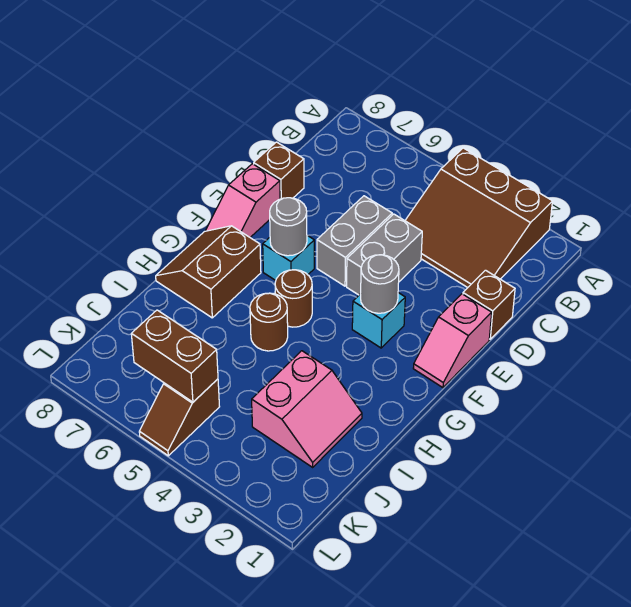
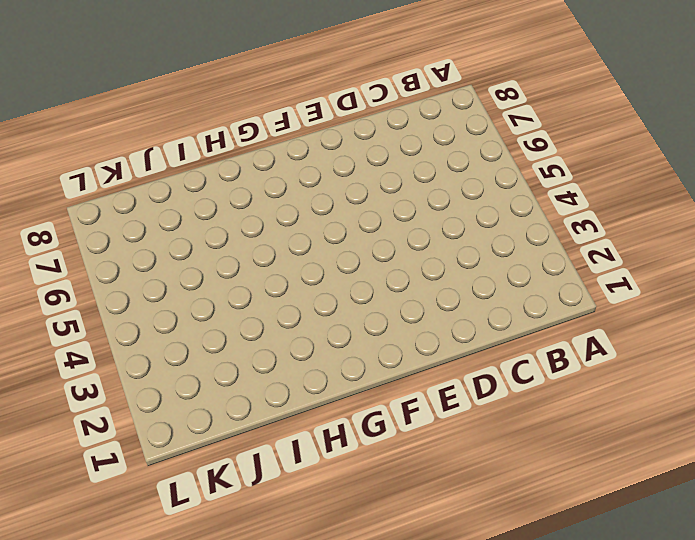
none -> brown 3x3 slope [405,148,552,288]
none -> brown 1x1 brick [463,270,515,339]
none -> grey 1x2 brick [347,214,422,295]

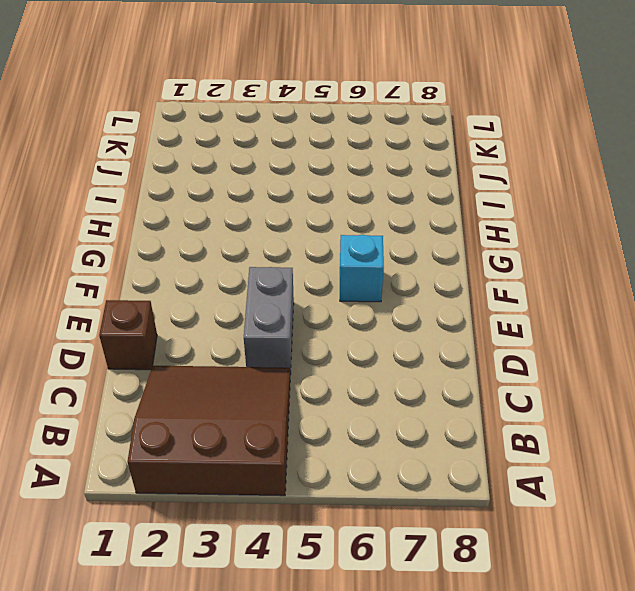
none -> grey 1x2 brick [317,196,392,286]
none -> brown 1x1 brick [254,142,304,199]
none -> pink 1x2 slope [413,294,492,388]

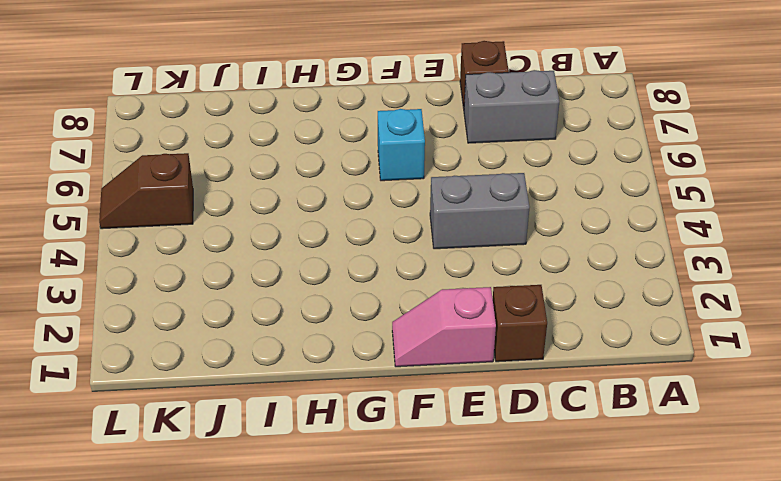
grey 1x2 brick [464,70,559,143] -> grey 1x2 brick moved to [317,196,392,286]
none -> brown 3x3 slope [405,148,552,288]
none -> pink 1x2 slope [206,164,280,237]
none -> cyan 1x1 brick [352,293,405,348]

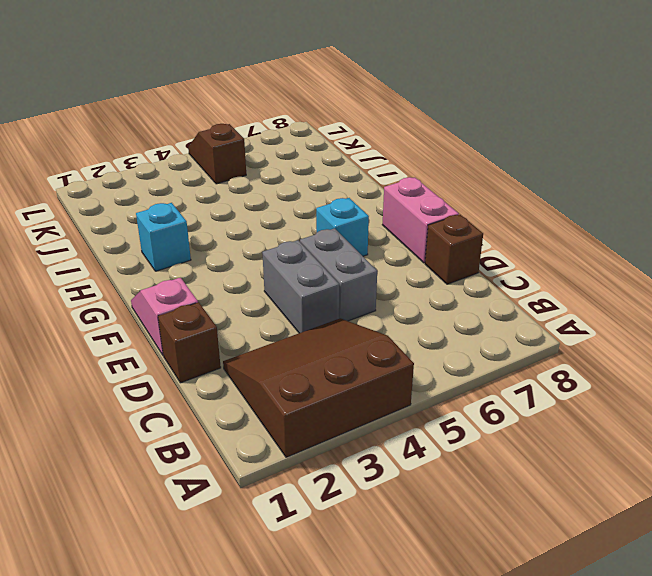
pink 1x2 brick [382,177,459,263] -> pink 1x2 slope [206,164,280,237]
cyan 1x1 brick [136,203,191,271] -> cyan 1x1 brick moved to [352,293,405,348]
none -> brown 1x1 round brick [275,270,312,327]
none -> brown 2x2 slope [156,226,261,318]
none -> brown 1x1 round brick [250,293,288,351]

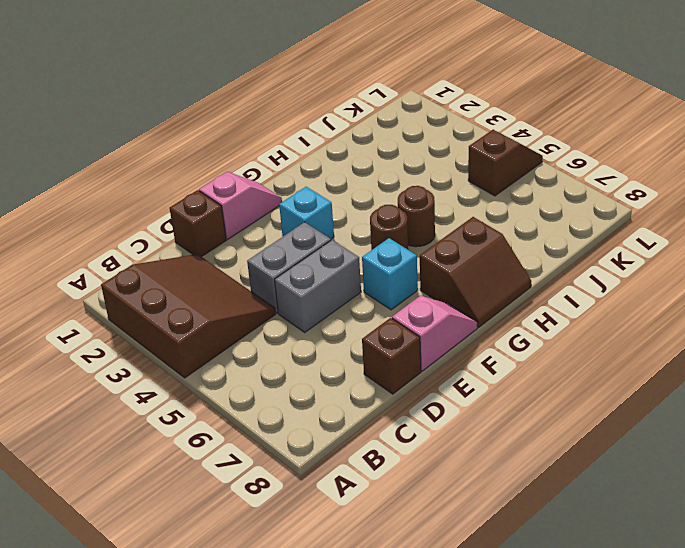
none -> pink 2x2 slope [252,351,362,467]
none -> grey 1x1 round brick [361,255,399,313]
none -> grey 1x1 round brick [270,198,307,256]

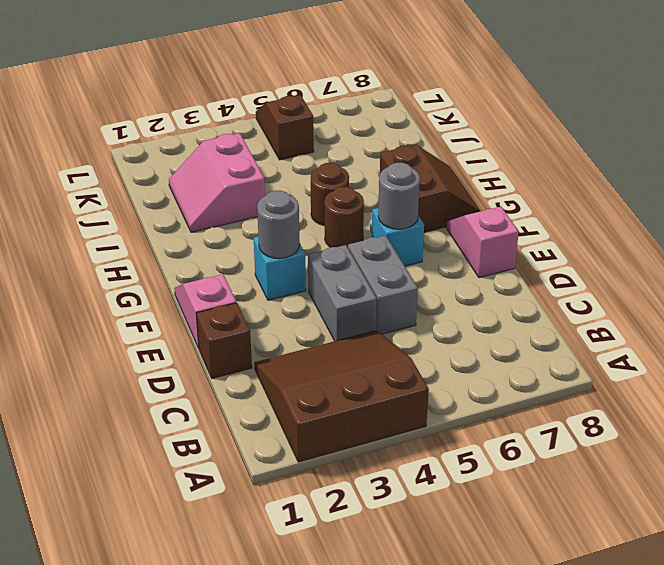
none -> brown 1x1 brick [254,142,304,199]
none -> brown 1x2 brick [131,310,218,402]

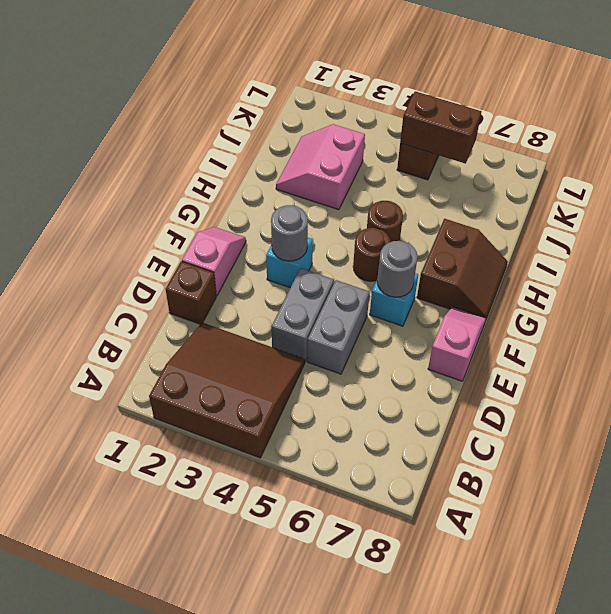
none -> brown 1x1 brick [254,142,304,199]

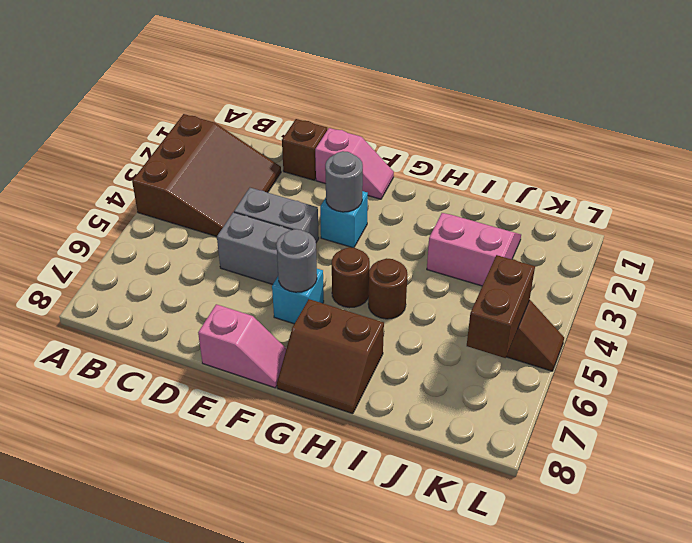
none -> brown 1x1 brick [254,142,304,199]

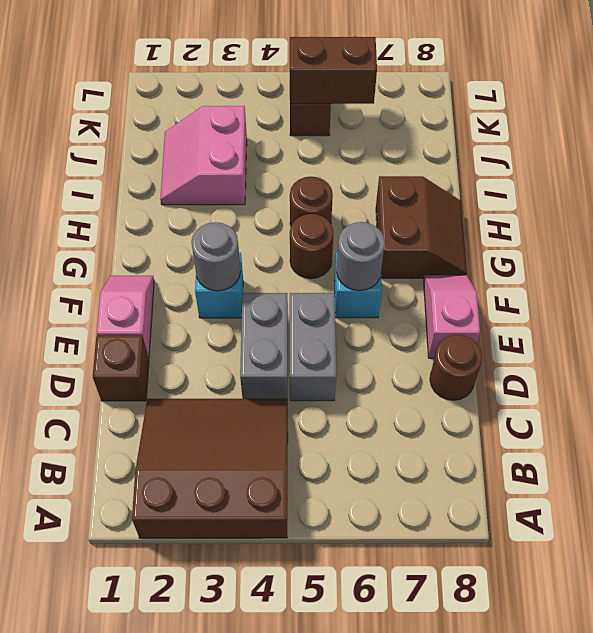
brown 1x1 round brick [430,335,482,400] -> brown 1x1 brick [254,142,304,199]

